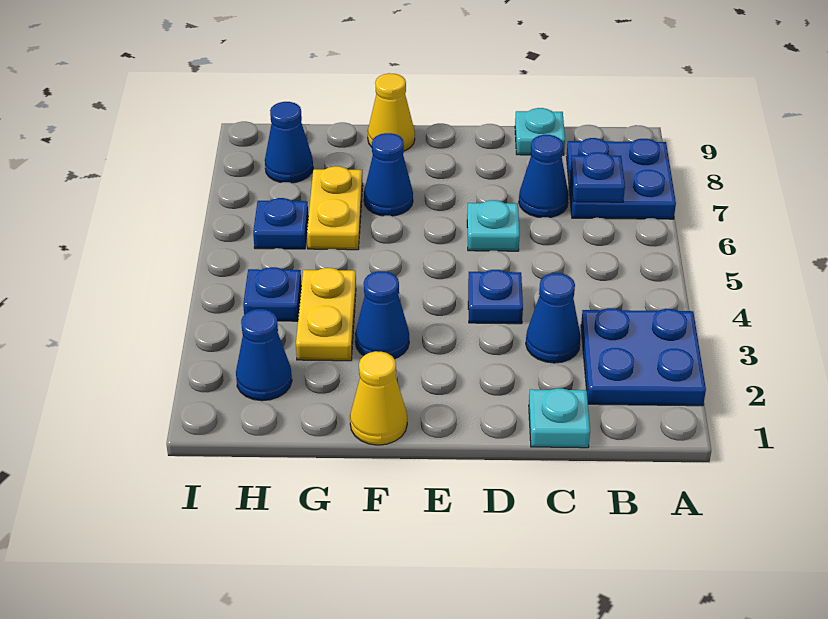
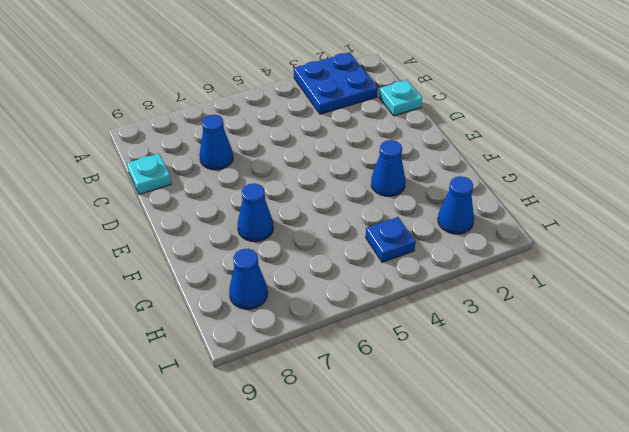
none -> blue 2x2 plate [567,138,676,219]
none -> blue 1x1 cone [526,273,581,363]
none -> blue 1x1 plate [468,270,523,324]

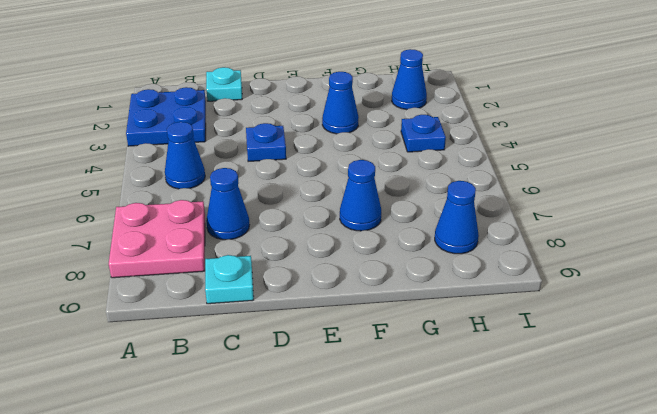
pink 2x2 plate [109,200,205,278] -> blue 2x2 plate [567,138,676,219]
blue 1x1 cone [165,122,205,189] -> blue 1x1 cone moved to [526,273,581,363]
none -> cyan 1x1 plate [467,200,519,251]
none -> yellow 1x1 cone [350,351,407,445]
none -> yellow 1x1 cone [368,73,415,151]

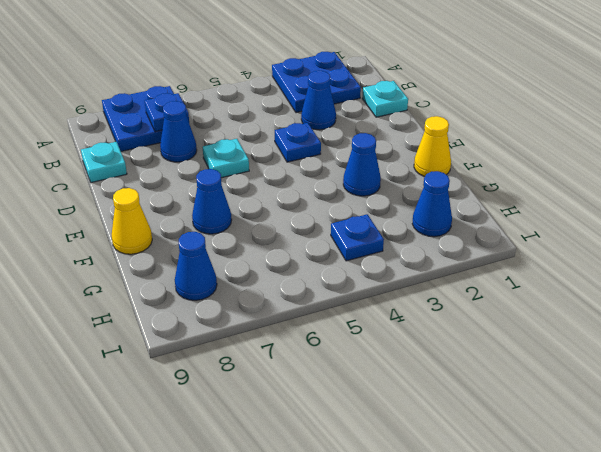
none -> yellow 1x2 plate [296,268,356,361]
none -> yellow 1x2 plate [307,166,363,250]
none -> blue 1x1 plate [253,198,308,249]

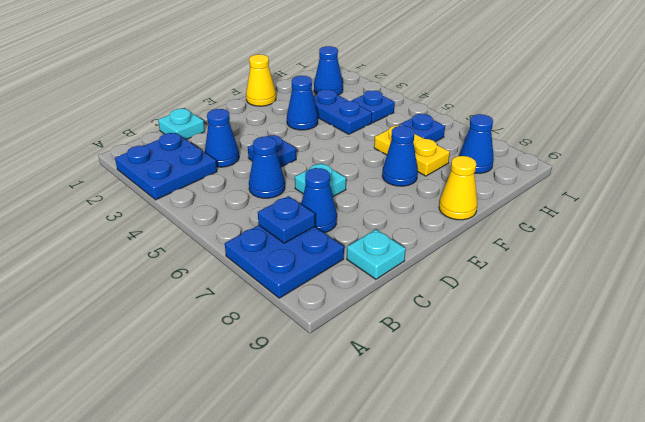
blue 1x1 cone [249,137,285,198] -> none
blue 1x2 plate [313,90,372,134] -> yellow 1x2 plate [296,268,356,361]

